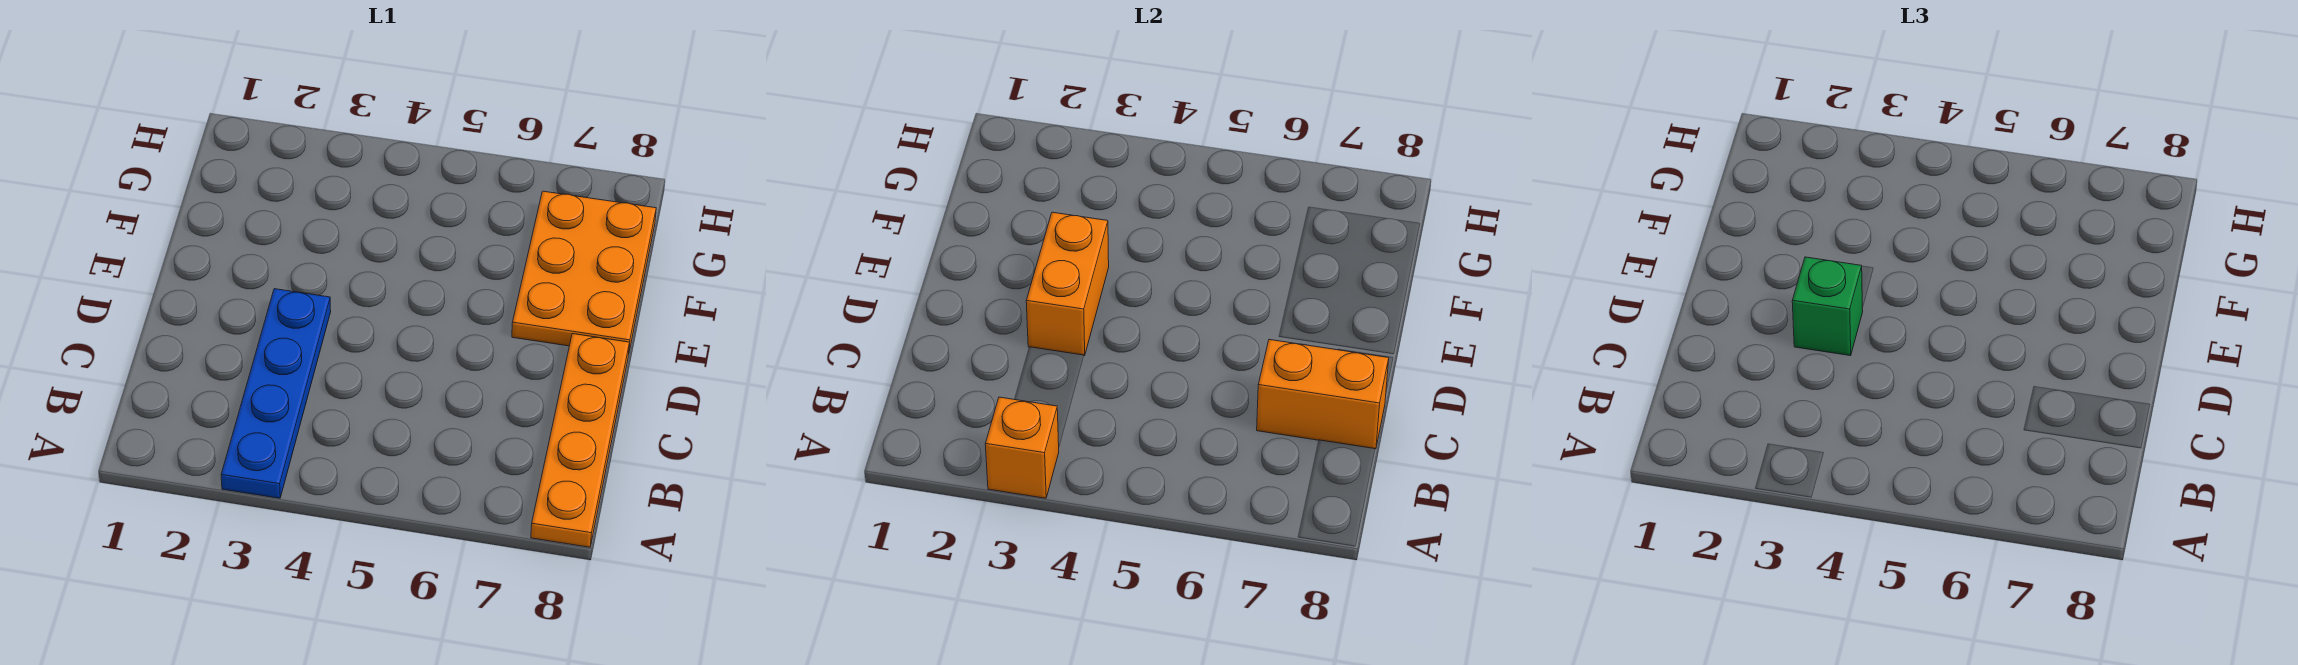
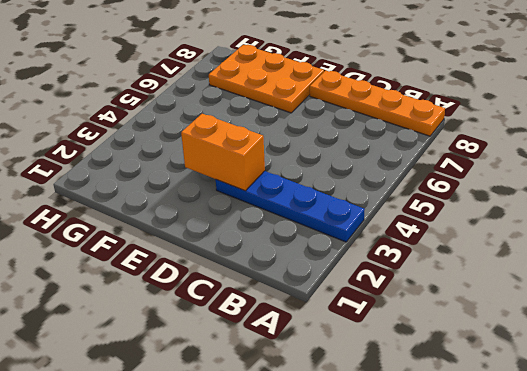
none -> orange 1x1 brick [985,397,1059,498]
none -> orange 1x2 brick [1257,340,1389,449]

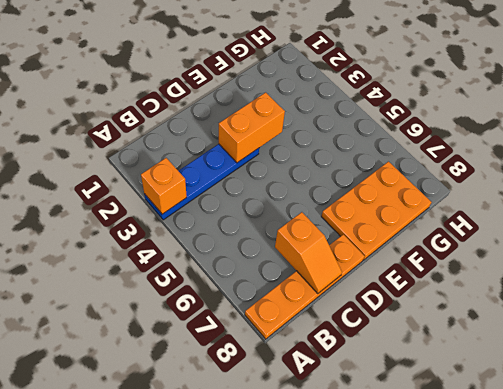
orange 1x2 slope [275,212,342,294] -> orange 1x2 brick [1257,340,1389,449]
none -> green 1x1 brick [1792,257,1863,356]

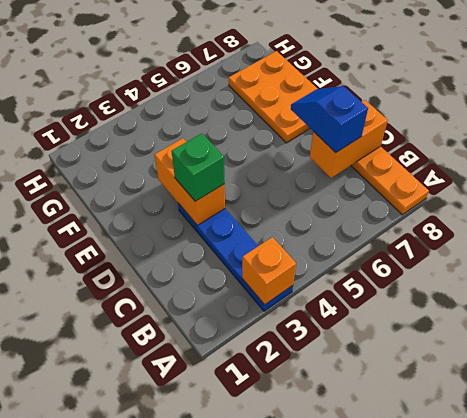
blue 1x2 slope [291,86,368,153] -> none

